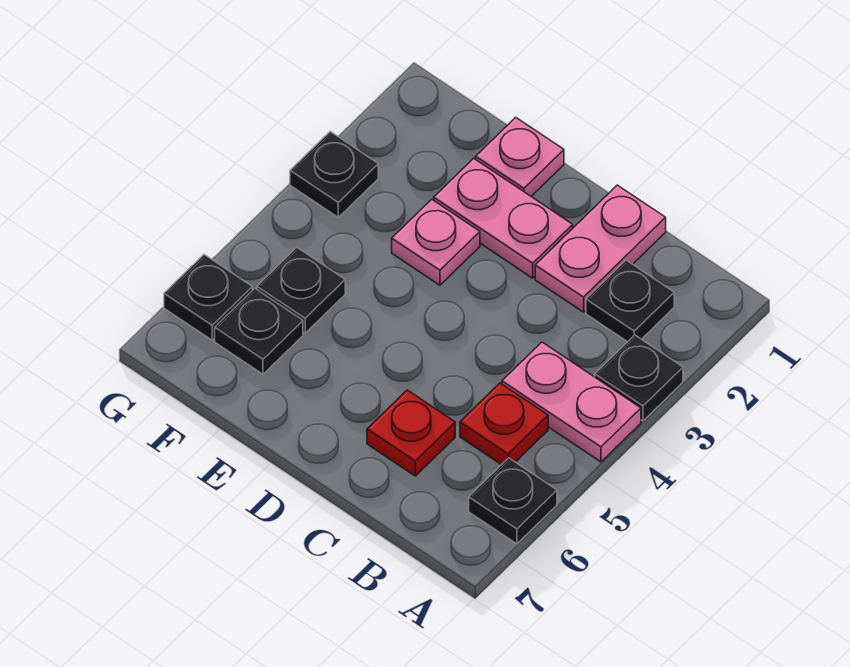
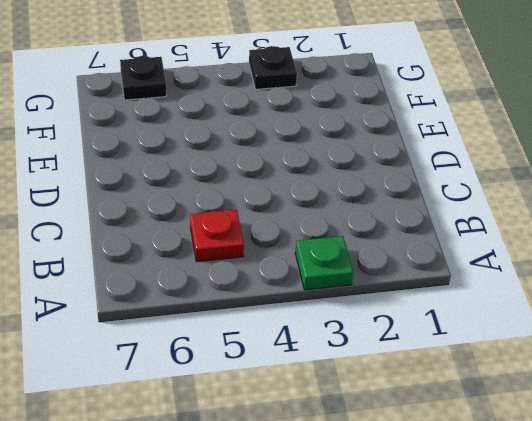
green 1x1 plate [295,236,353,290] -> black 1x1 plate [595,335,683,421]
none -> pink 1x2 plate [502,342,641,462]
none -> black 1x1 plate [469,458,557,544]
none -> black 1x1 plate [586,260,674,342]

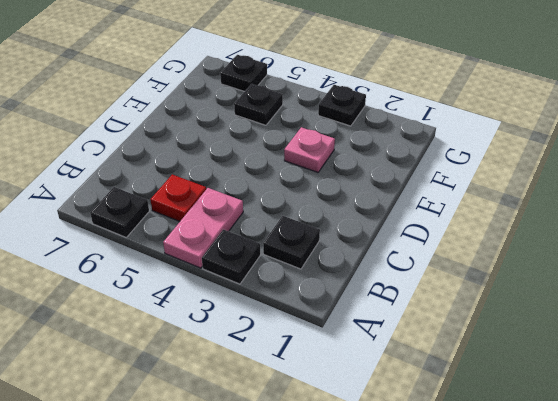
none -> pink 1x2 plate [535,185,666,312]
none -> red 1x1 plate [367,390,455,476]
none -> pink 1x2 plate [434,158,573,278]

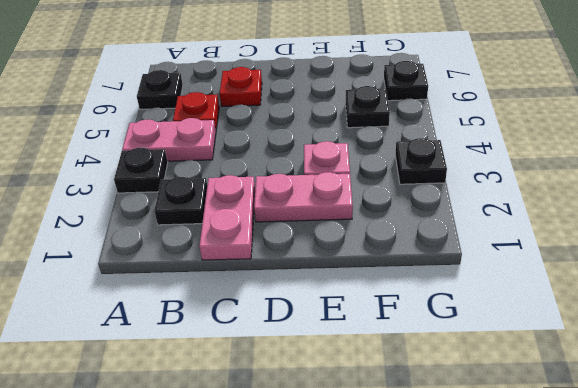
none -> pink 1x1 plate [476,117,564,196]
none -> black 1x1 plate [215,288,303,374]

